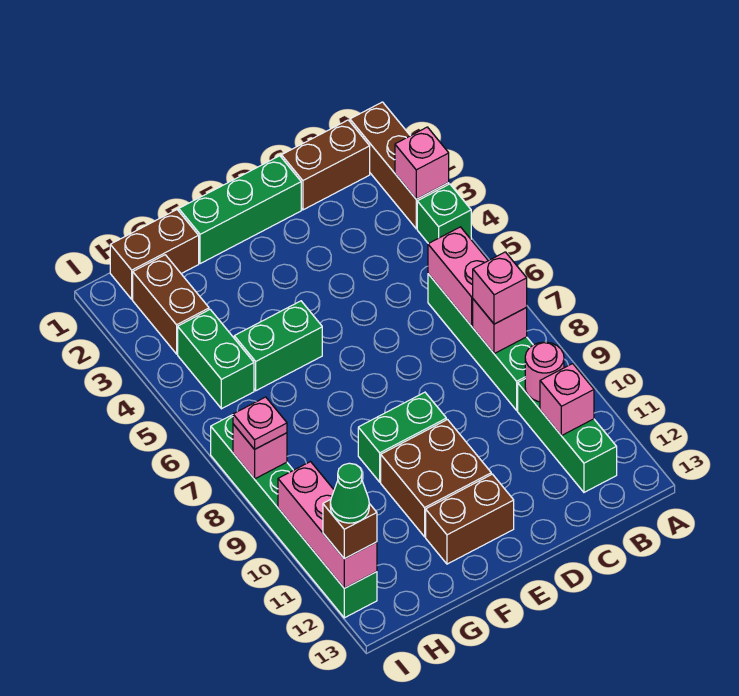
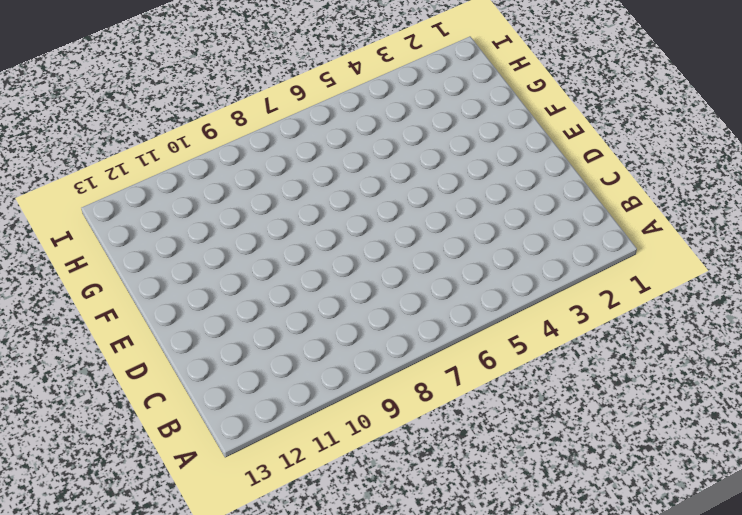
none -> brown 1x3 brick [350,102,449,229]
none -> green 1x1 brick [417,184,471,244]
none -> brown 1x2 brick [282,120,370,210]

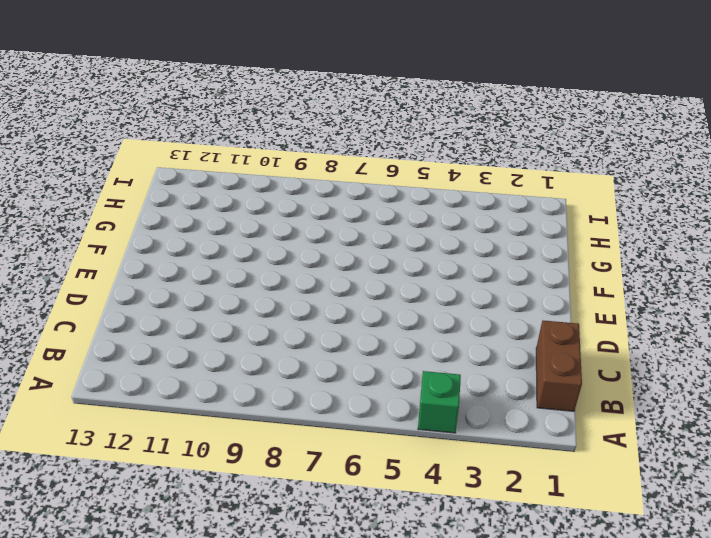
none -> brown 1x3 brick [350,102,449,229]
none -> green 1x4 brick [428,274,533,410]
none -> green 1x3 brick [518,379,617,492]

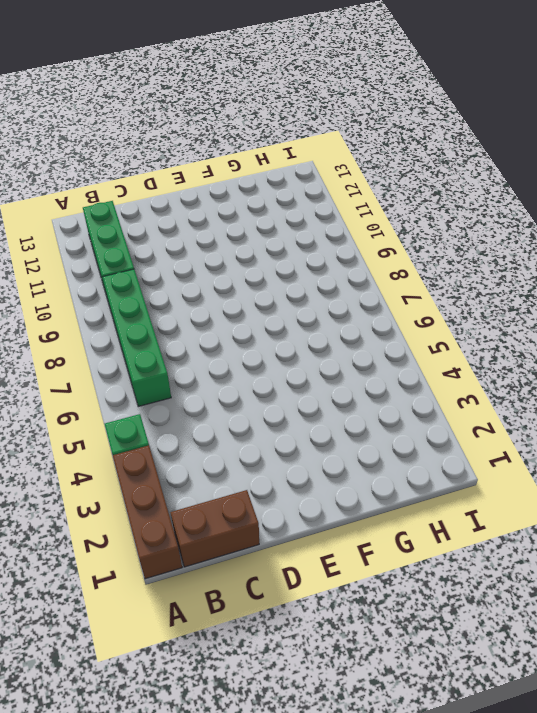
none -> green 1x3 brick [179,156,301,264]
none -> green 1x2 brick [358,392,446,482]
none -> brown 2x2 brick [381,420,491,537]

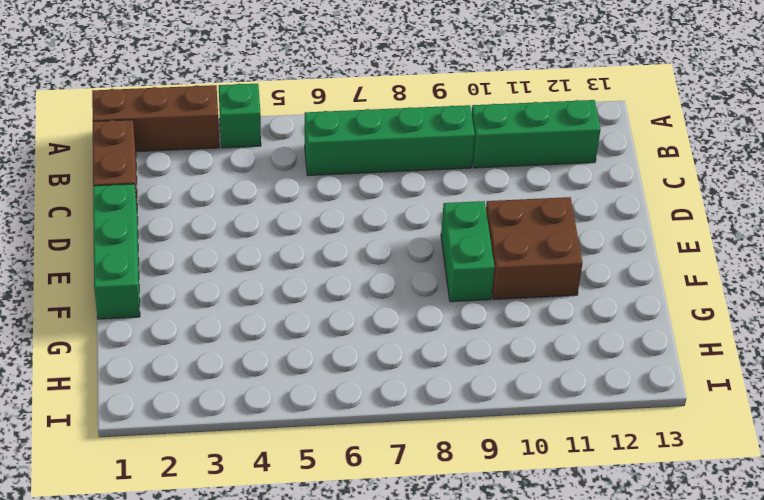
none -> brown 1x2 brick [426,474,514,564]
none -> green 1x2 brick [234,301,322,391]
none -> brown 1x2 brick [110,210,199,299]

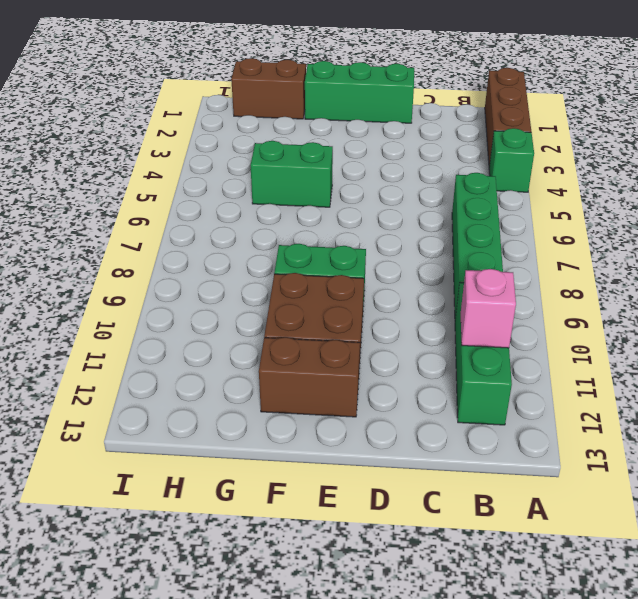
none -> brown 1x2 brick [282,120,370,210]
none -> brown 1x2 brick [133,255,209,354]
none -> green 1x2 brick [178,310,254,409]

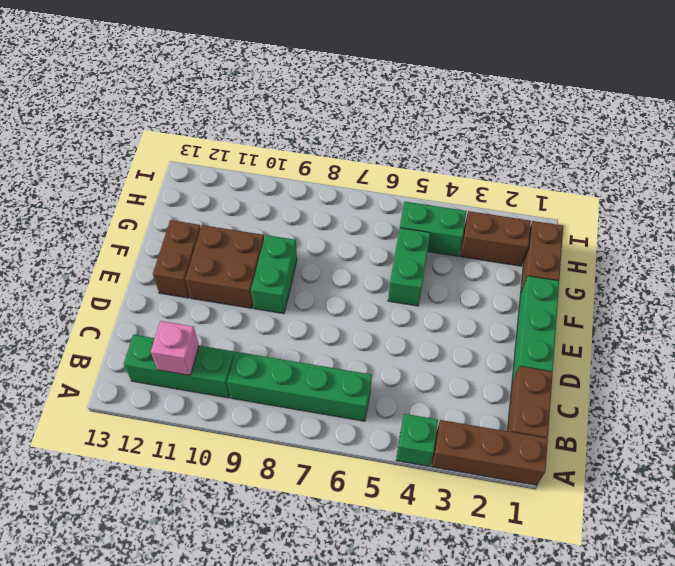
none -> green 1x6 brick [211,415,377,618]
none -> pink 1x1 brick [395,127,449,199]
none -> pink 1x2 brick [428,227,488,326]

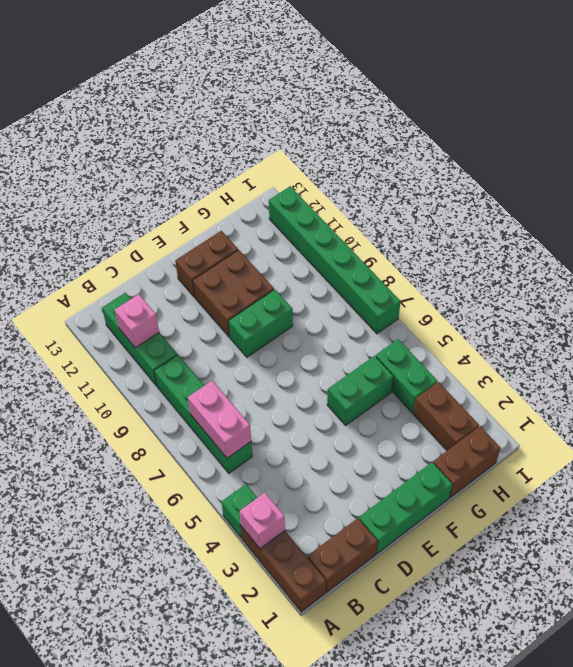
none -> pink 1x1 brick [473,299,527,354]
none -> pink 1x1 round brick [525,342,564,402]
none -> pink 1x1 brick [233,424,287,479]

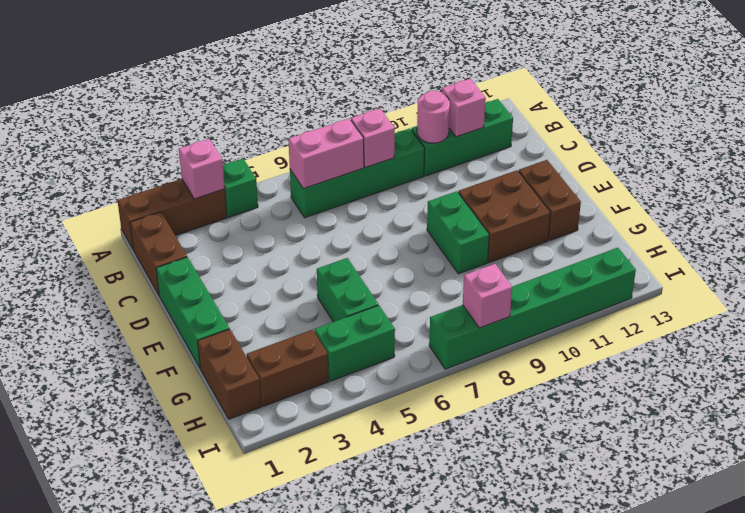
none -> pink 1x3 brick [278,462,377,588]
none -> pink 1x1 brick [473,252,527,324]
none -> pink 1x1 plate [233,397,287,449]

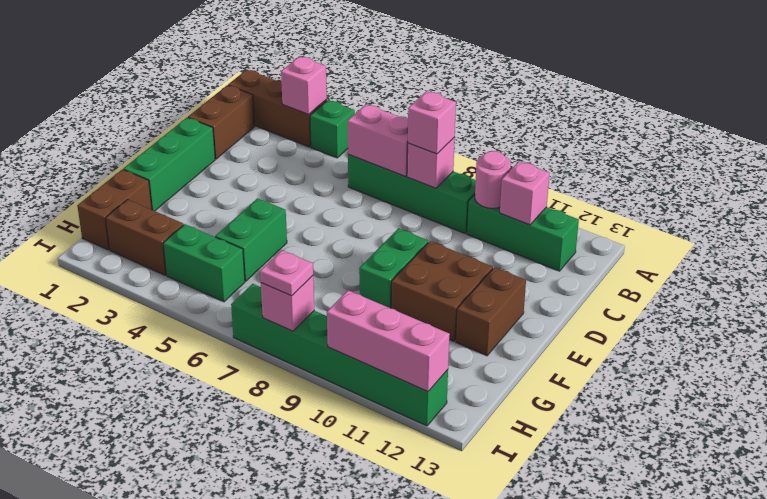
none -> brown 1x1 brick [323,500,377,559]
none -> green 1x1 cone [330,463,369,523]

